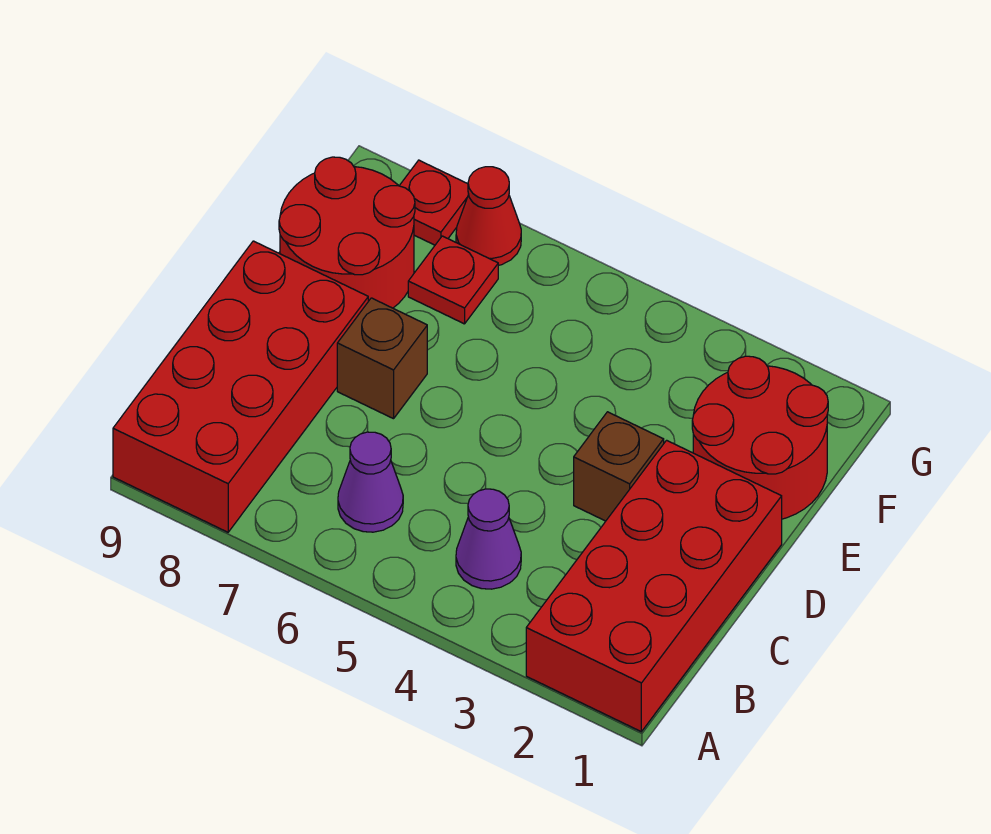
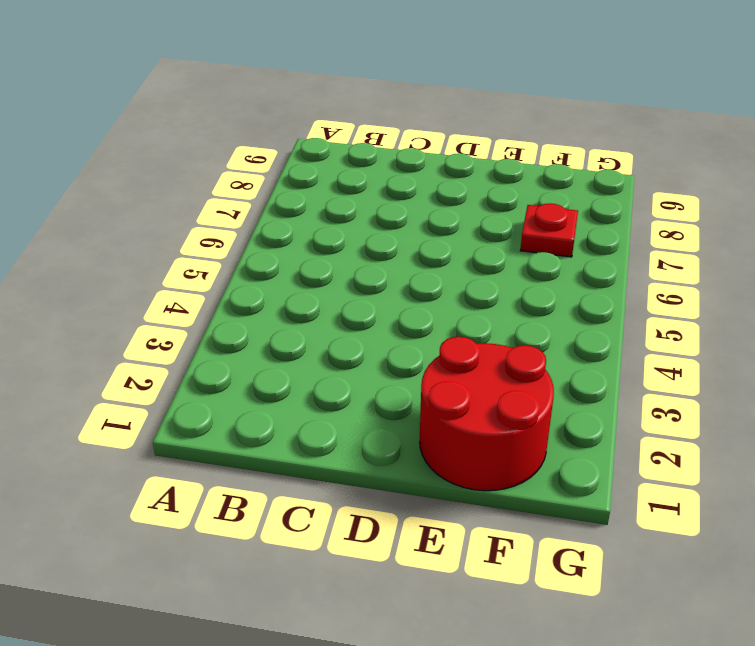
none -> red 2x4 brick [526,440,782,732]
none -> red 2x4 brick [113,241,368,532]

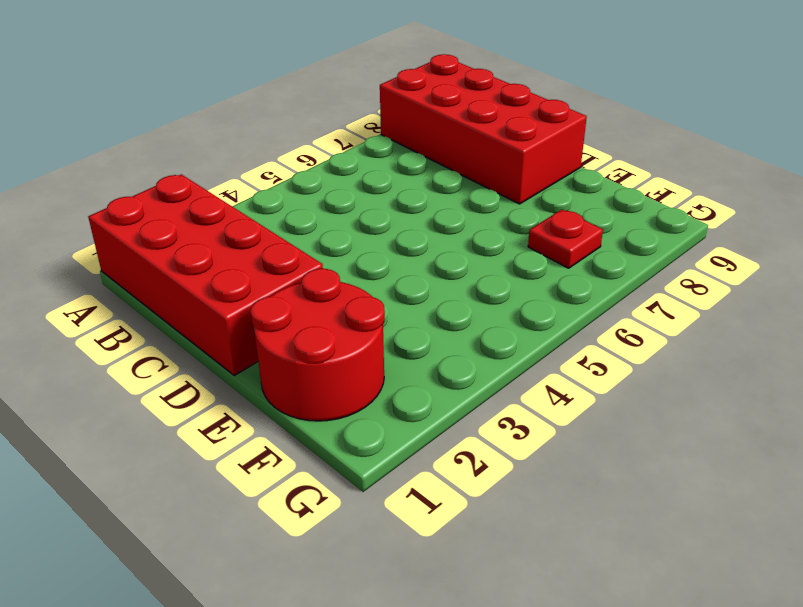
none -> purple 1x1 cone [456,489,521,589]
none -> purple 1x1 cone [338,432,403,532]

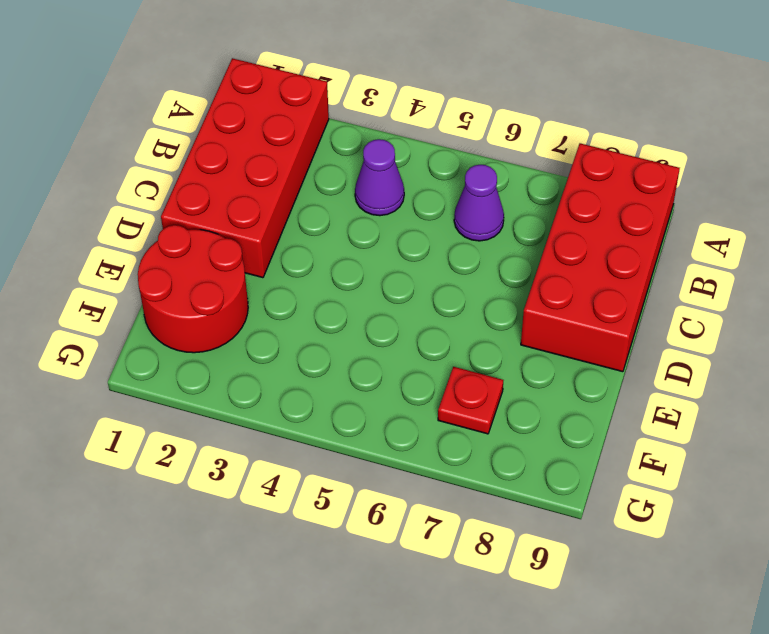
none -> brown 1x1 brick [574,412,664,521]
none -> brown 1x1 brick [337,298,427,419]

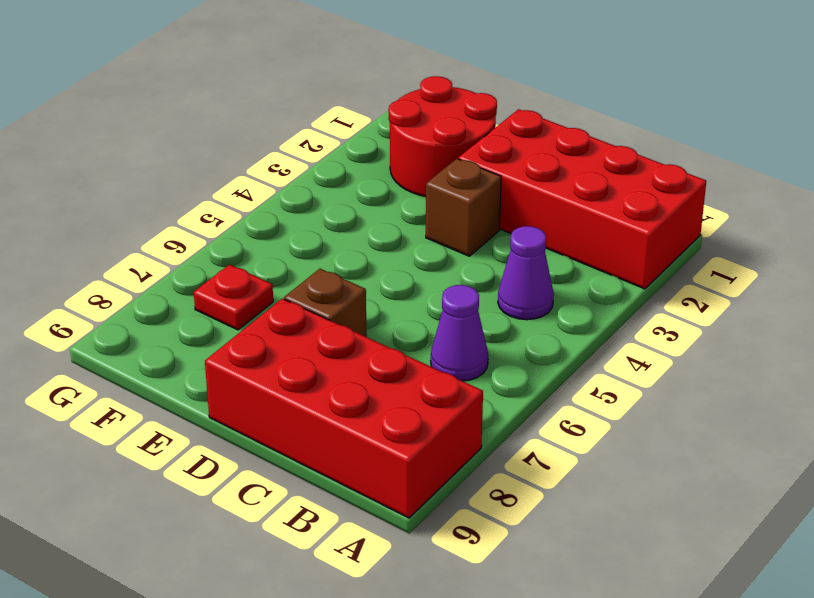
none -> red 2x2 round brick [279,157,415,308]
none -> red 1x1 cone [456,167,521,265]

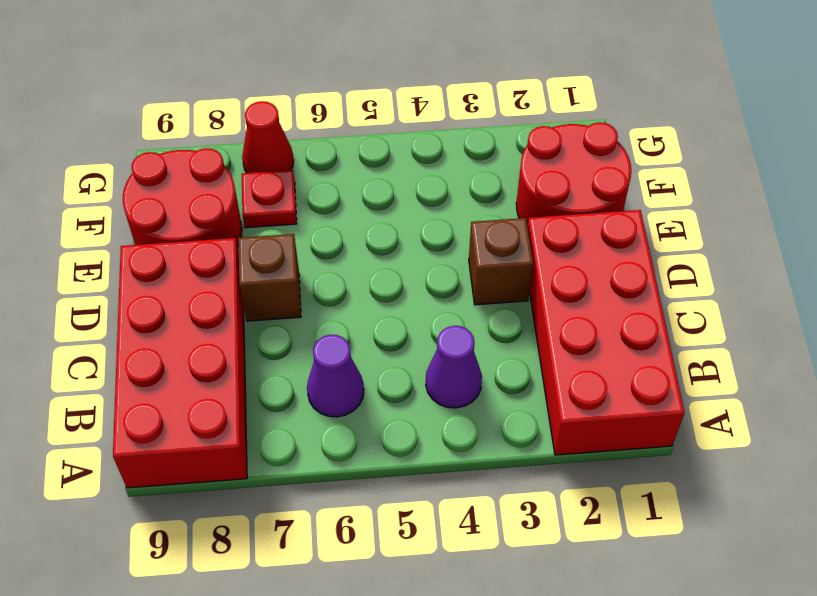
none -> red 1x1 plate [399,160,469,245]

